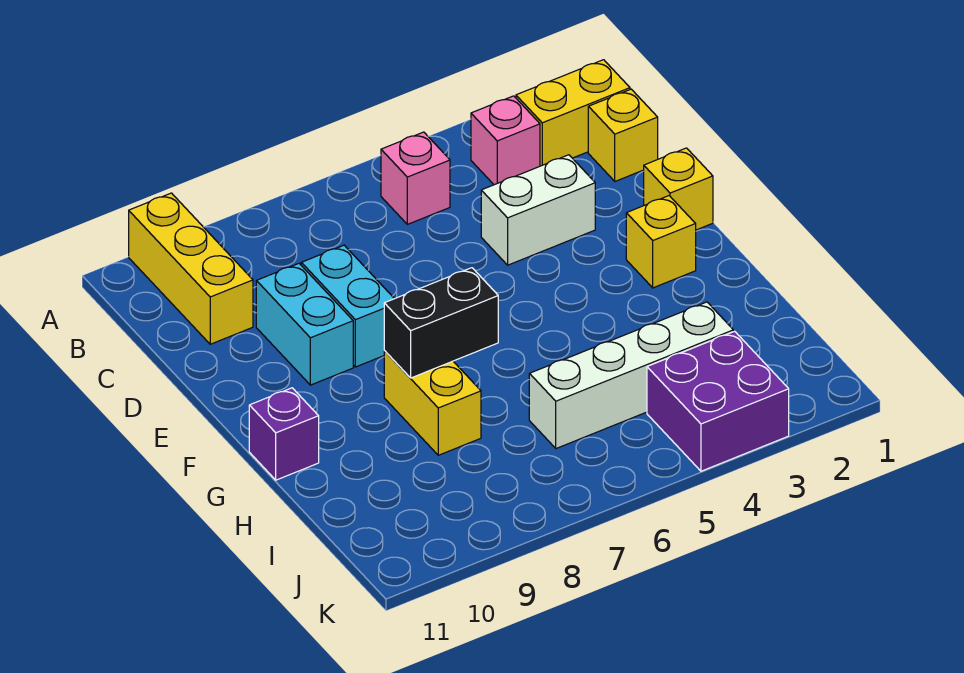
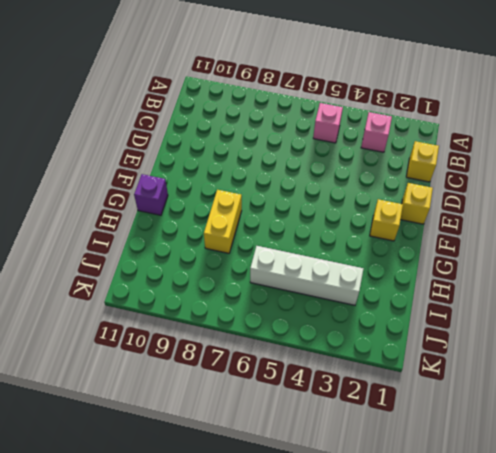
none -> yellow 1x3 brick [129,193,253,344]
none -> yellow 1x2 brick [516,60,630,166]
none -> white 1x2 brick [481,155,595,265]

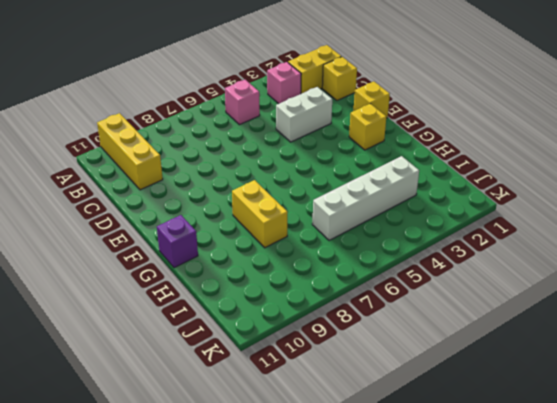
none -> cyan 1x2 brick [301,245,394,367]
none -> cyan 1x2 brick [256,263,353,385]
none -> purple 2x2 brick [647,331,789,471]

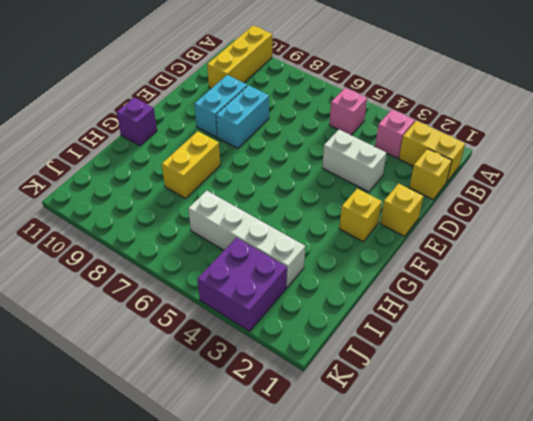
none -> black 1x2 brick [384,268,498,378]

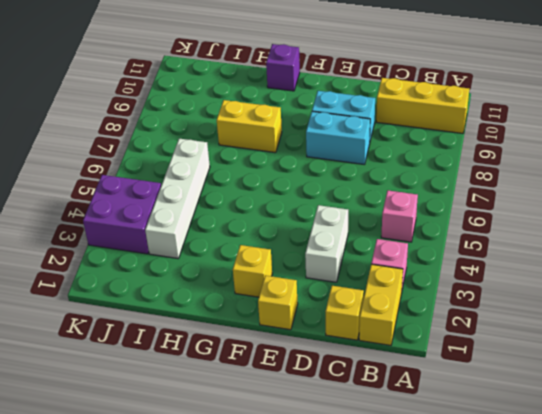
none -> black 1x2 brick [384,268,498,378]

